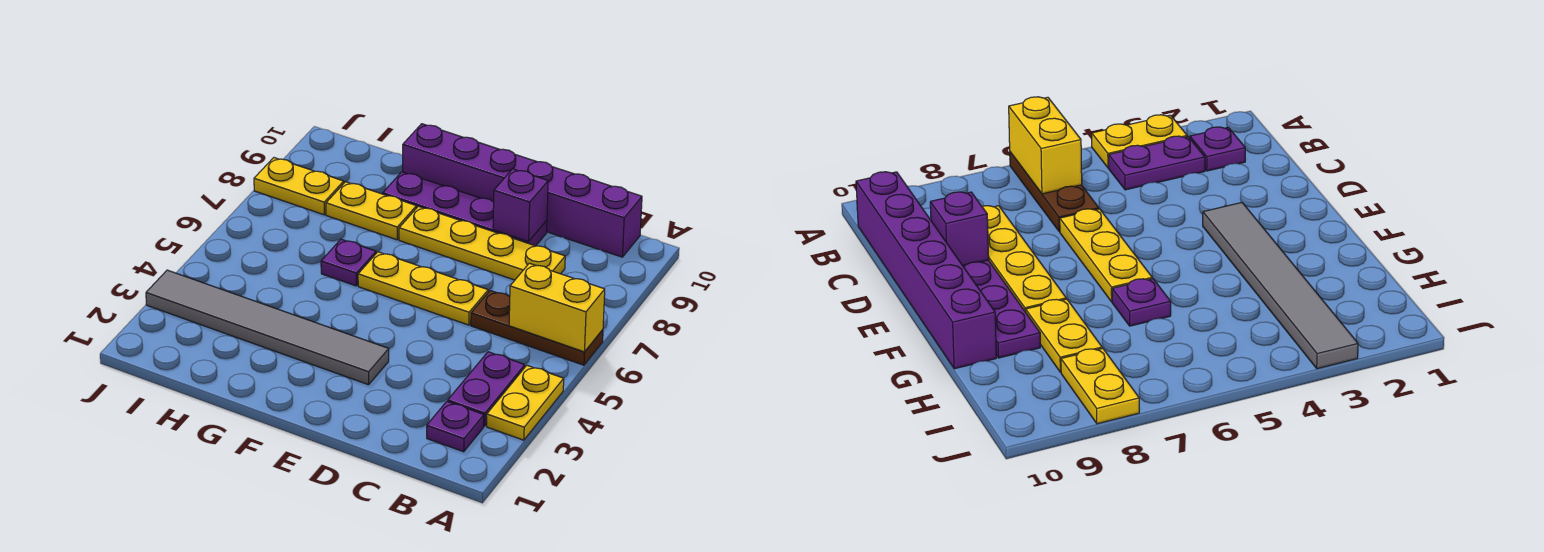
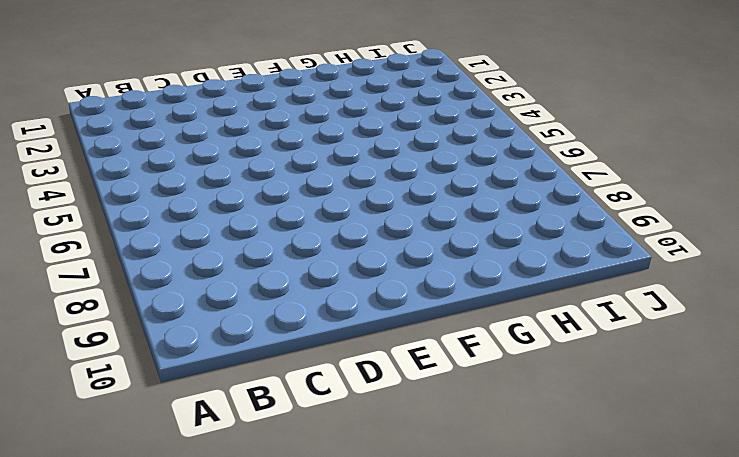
none -> yellow 1x2 plate [487,365,564,440]
none -> brown 1x3 plate [471,291,603,365]
none -> purple 1x1 plate [427,401,484,452]

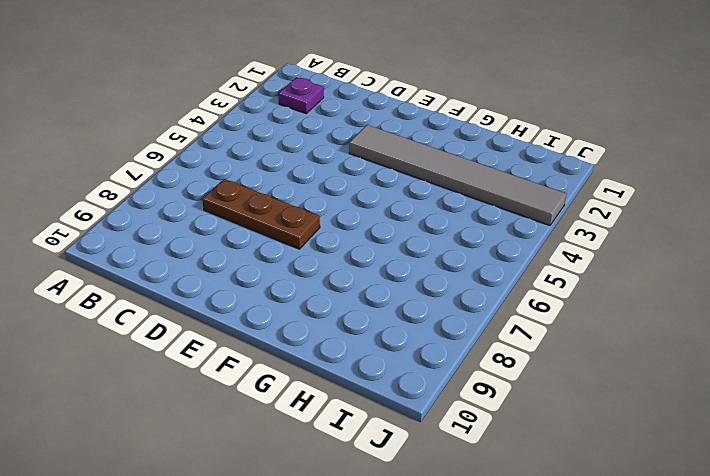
brown 1x3 plate [202,179,320,249] -> brown 1x3 plate moved to [471,291,603,365]
none -> yellow 1x2 plate [487,365,564,440]
none -> purple 1x2 plate [448,352,525,426]
none -> purple 1x6 brick [403,124,642,257]

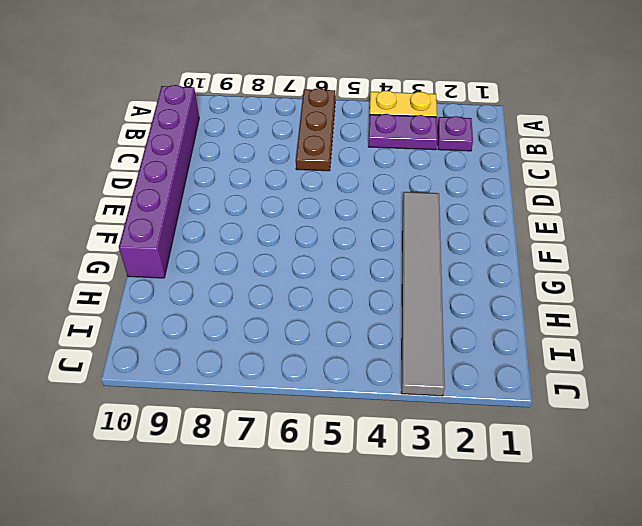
none -> yellow 1x4 plate [399,206,565,280]
none -> yellow 1x3 plate [358,252,488,325]
none -> purple 1x4 plate [383,172,547,246]

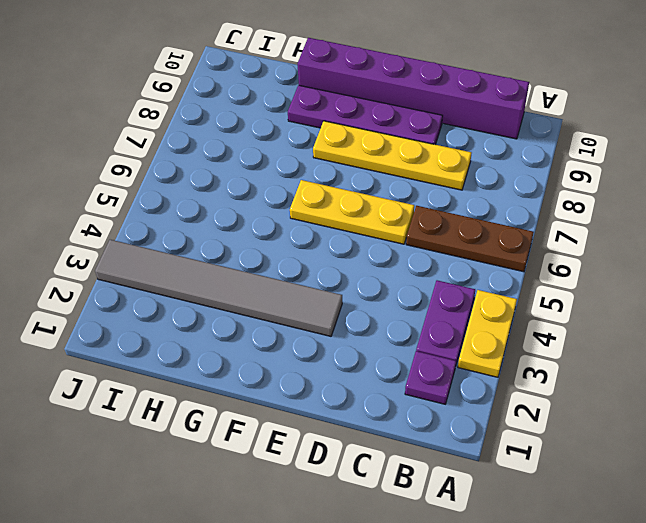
none -> purple 1x1 plate [321,239,376,286]
none -> yellow 1x2 plate [326,182,416,240]
none -> yellow 1x2 plate [254,158,344,215]

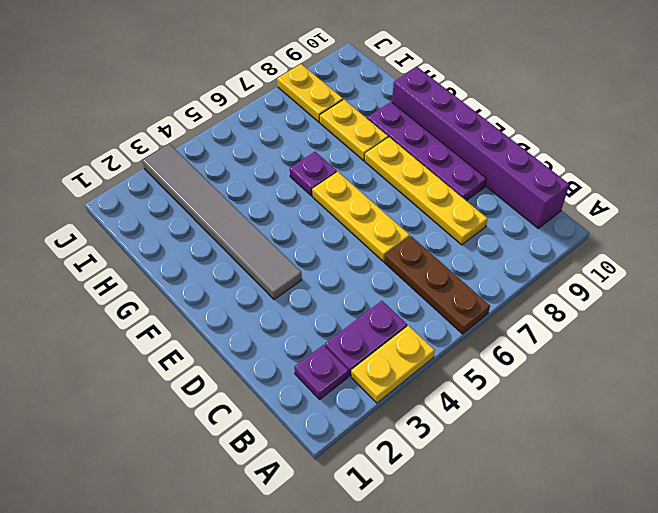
none -> yellow 1x2 brick [509,263,605,352]
none -> purple 1x1 brick [493,169,548,242]

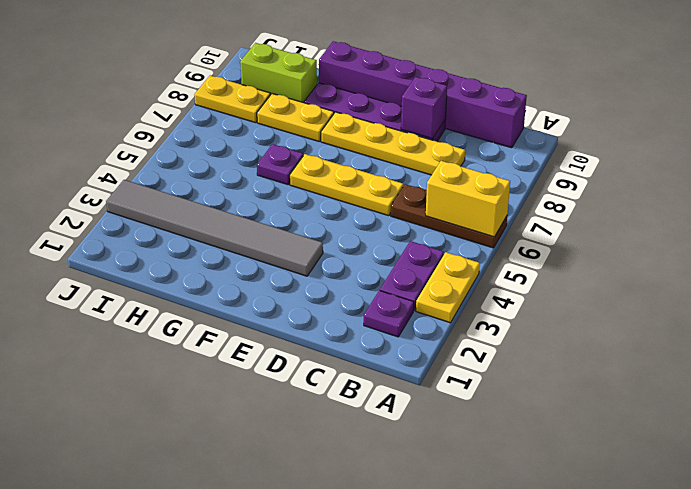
lime 1x2 brick [240,43,317,103] -> none

